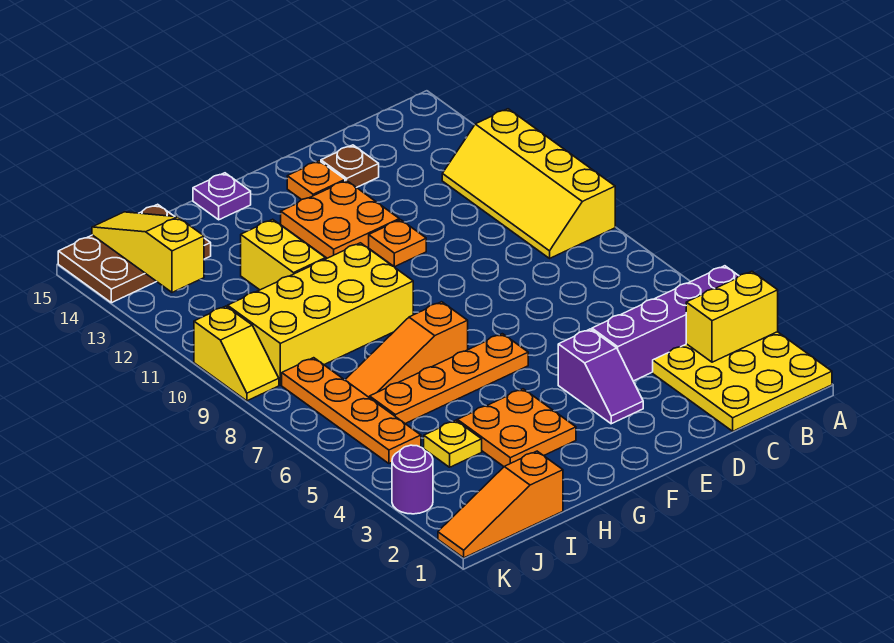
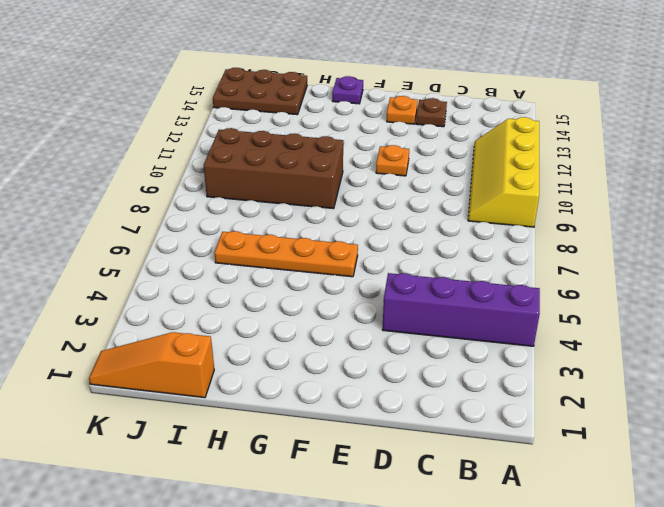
brown 2x4 brick [204,128,343,209] -> yellow 2x4 brick [228,243,413,385]
none -> yellow 3x3 plate [653,332,832,431]
none -> purple 1x2 slope [558,329,643,424]
none -> orange 2x2 plate [281,180,399,258]

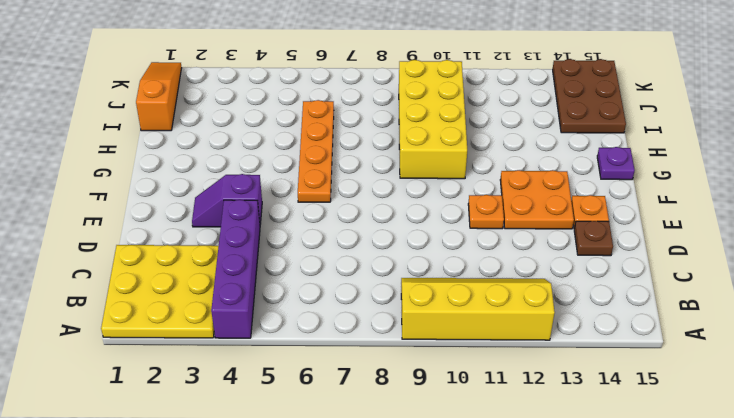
none -> orange 2x2 plate [457,389,576,467]
none -> orange 1x3 slope [345,302,468,398]
none -> yellow 1x2 brick [241,219,326,290]

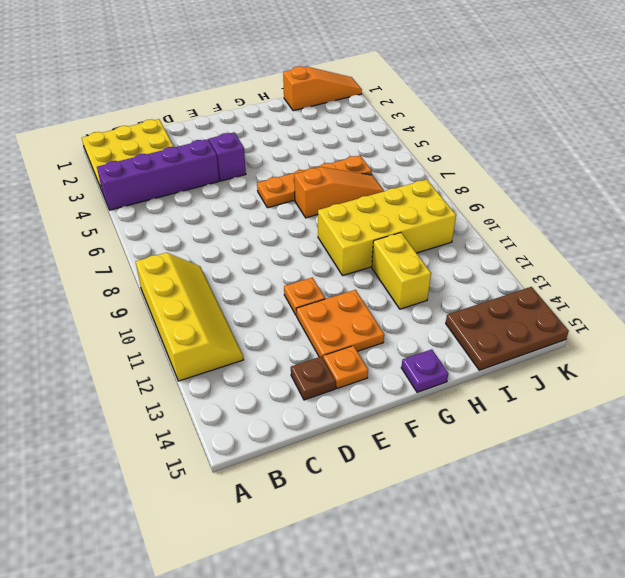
none -> orange 2x2 plate [457,389,576,467]
none -> yellow 1x1 plate [424,420,482,467]
none -> orange 1x4 plate [282,358,421,463]

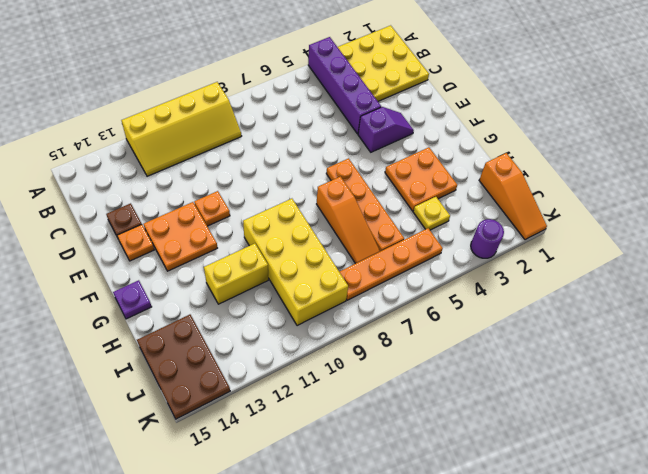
none -> yellow 1x2 slope [194,306,279,401]
none -> yellow 1x2 brick [686,271,778,362]
none -> yellow 1x3 slope [92,212,204,292]

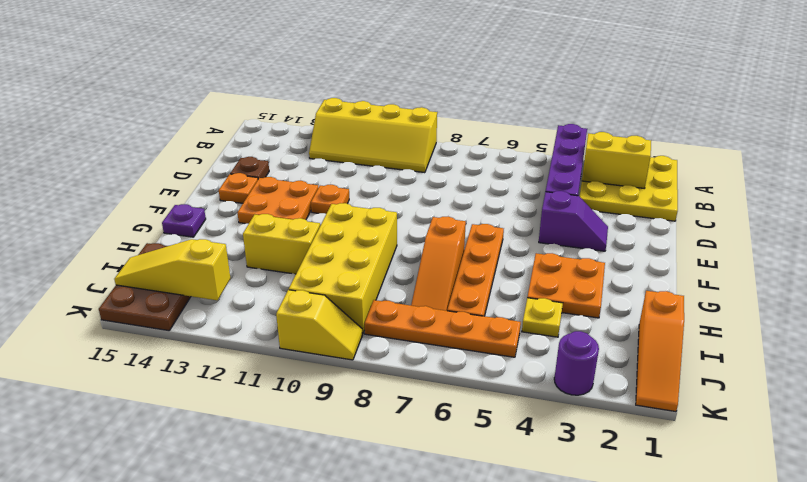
yellow 1x2 brick [582,132,651,188] -> yellow 1x2 brick turned to [686,271,778,362]

